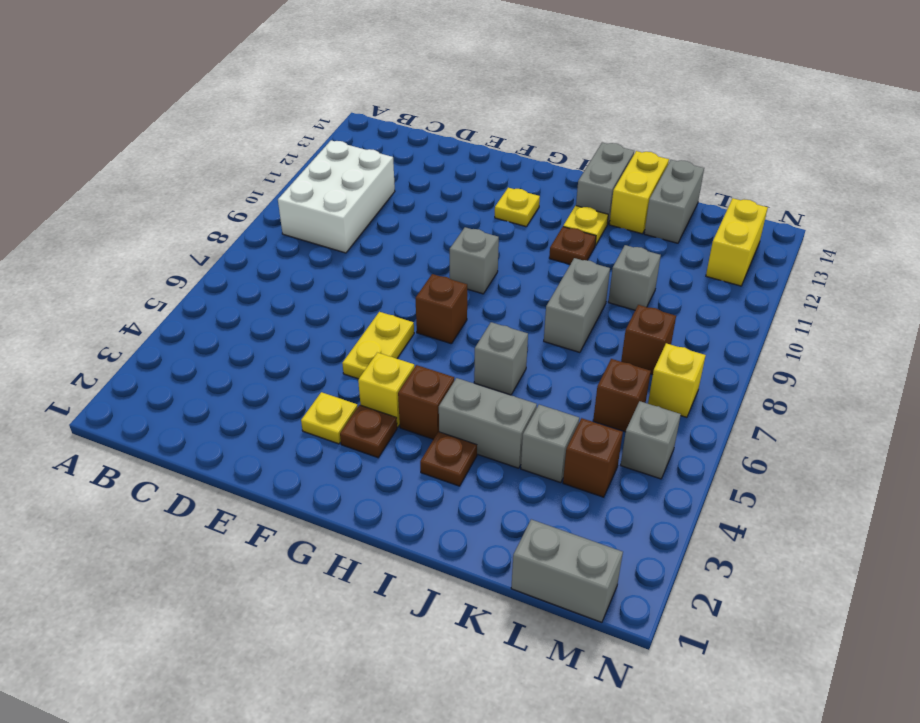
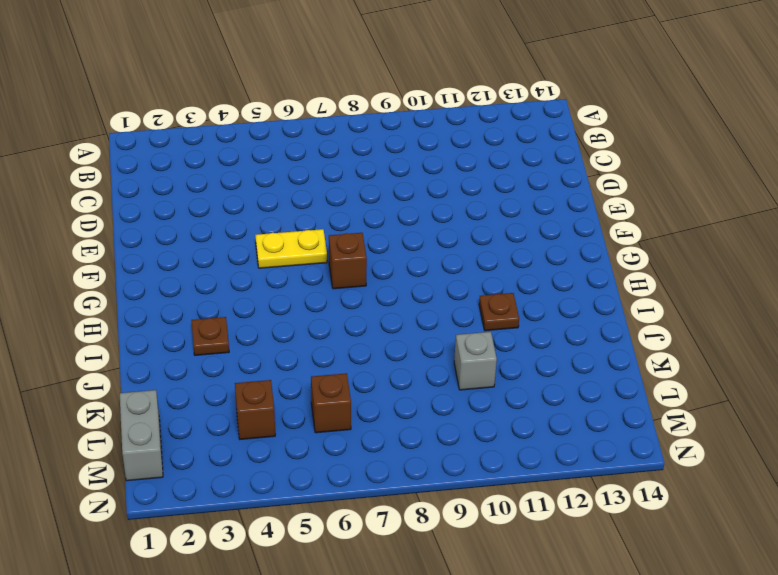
none -> white 2x3 brick [278,140,395,253]
none -> yellow 1x1 plate [301,392,358,444]
none -> brown 1x1 plate [340,405,397,458]

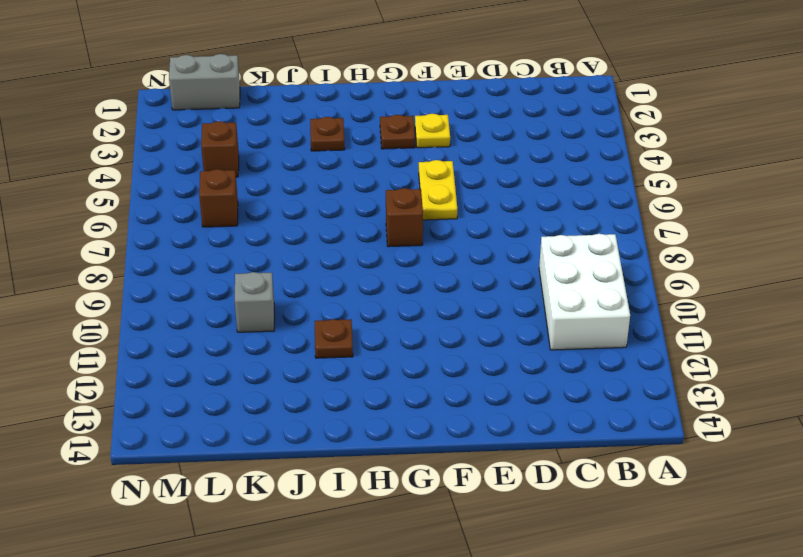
none -> yellow 1x1 brick [358,352,415,427]
none -> grey 1x1 brick [450,227,499,294]
none -> yellow 1x1 plate [495,188,540,227]

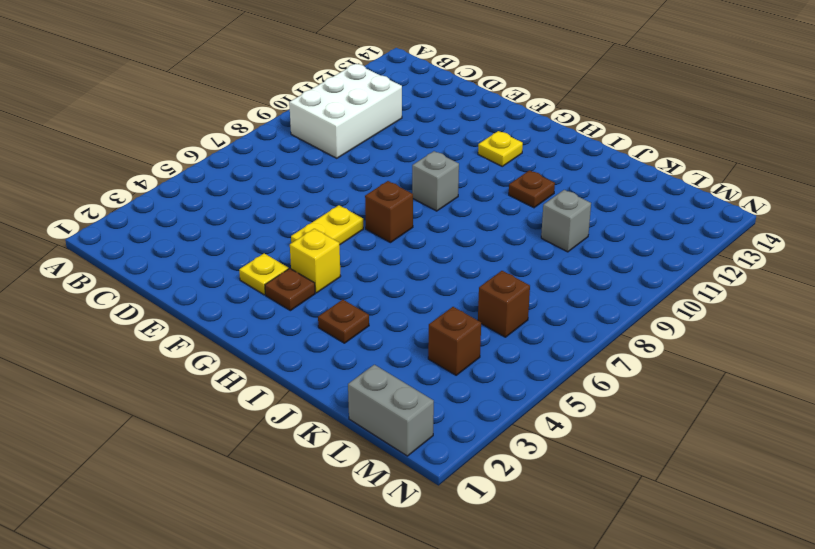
none -> brown 1x1 brick [398,365,454,439]
none -> grey 1x2 brick [439,378,537,468]
none -> grey 1x1 brick [474,322,528,395]

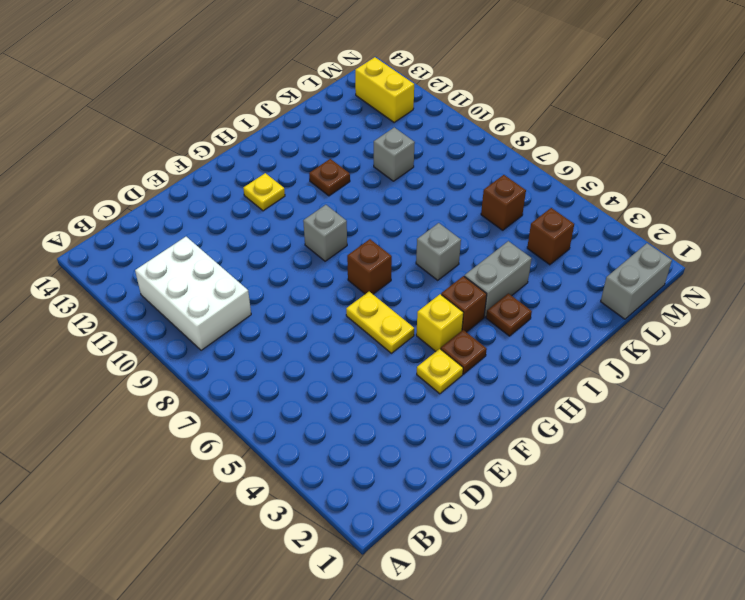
none -> yellow 1x1 plate [563,206,608,246]
none -> grey 1x2 brick [576,143,634,224]
none -> grey 1x2 brick [544,258,610,352]

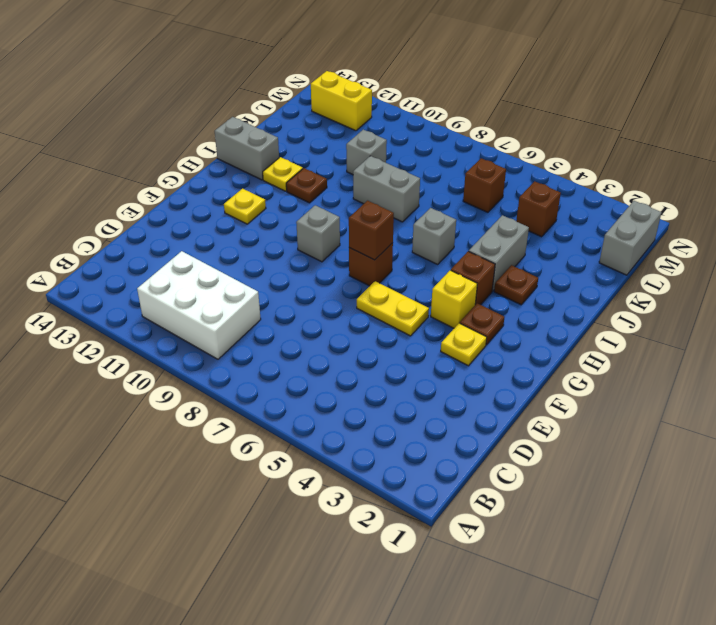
brown 1x1 brick [349,201,394,260] -> brown 1x1 brick moved to [621,305,676,375]
none -> yellow 1x2 brick [609,151,669,234]
none -> grey 1x1 brick [521,405,579,483]
none -> grey 1x2 brick [644,160,704,243]

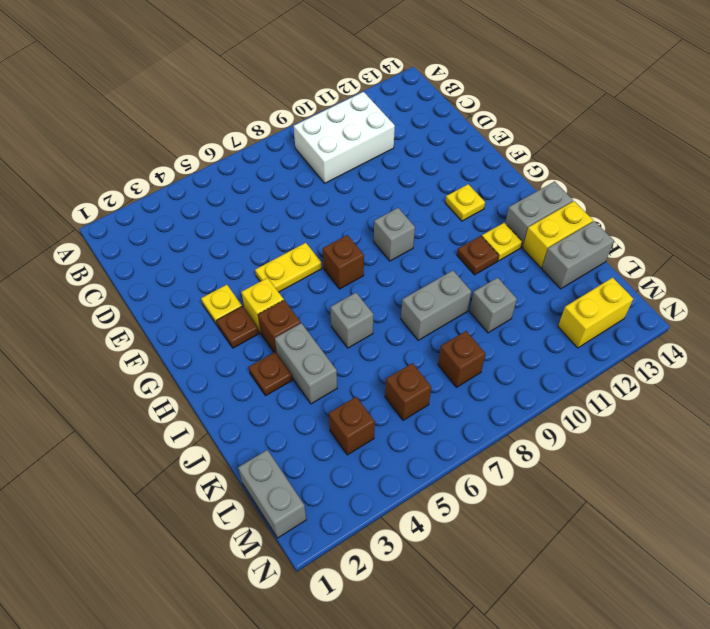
none -> grey 1x1 brick [521,405,579,483]
none -> grey 1x1 brick [621,401,681,479]
none -> yellow 1x1 brick [648,343,706,417]

